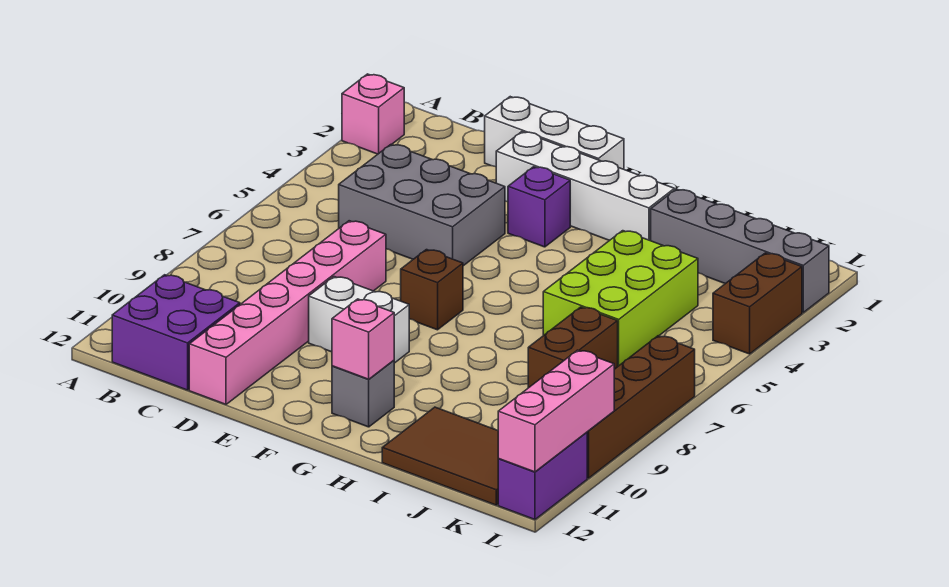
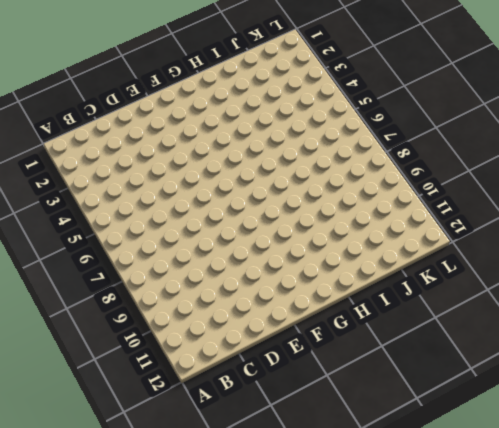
none -> pink 1x1 brick [342,74,404,154]
none -> purple 2x2 brick [112,275,240,390]
none -> grey 2x3 brick [339,144,505,266]

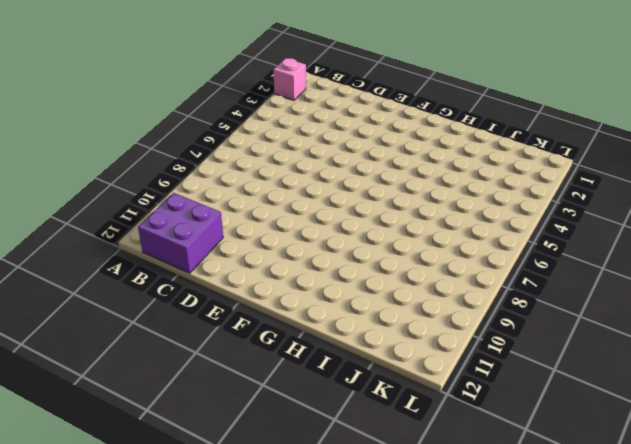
none -> grey 2x3 brick [339,144,505,266]
none -> white 1x3 brick [485,97,624,169]
none -> pink 1x6 brick [189,221,386,404]

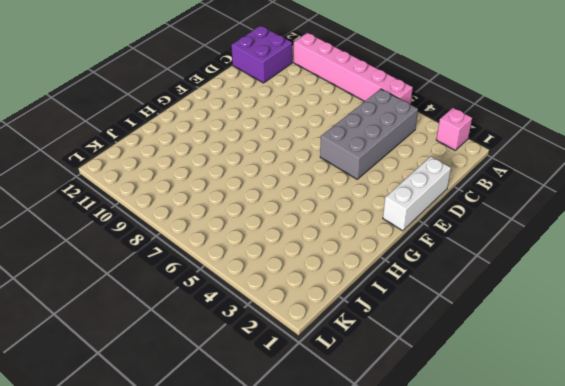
pink 1x6 brick [294,33,413,104] -> pink 1x6 brick moved to [189,221,386,404]
grey 2x4 brick [320,89,418,179] -> grey 2x3 brick [339,144,505,266]
none -> white 1x4 brick [496,132,674,241]
none -> white 1x2 brick [309,277,409,363]
none -> purple 1x1 brick [508,167,570,247]

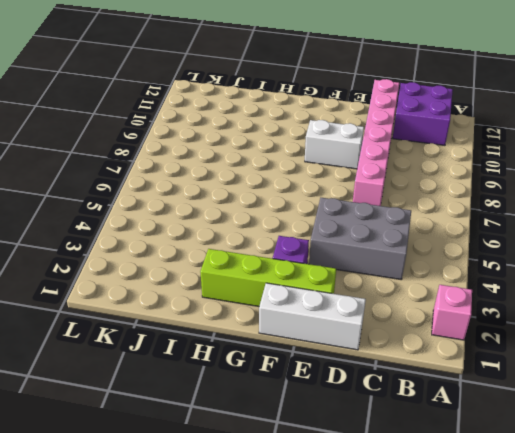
lime 1x4 brick [200,249,336,306] -> white 1x4 brick [496,132,674,241]
none -> brown 1x1 brick [401,250,463,330]
none -> grey 1x1 brick [332,360,394,427]
none -> grey 1x4 brick [651,189,829,312]

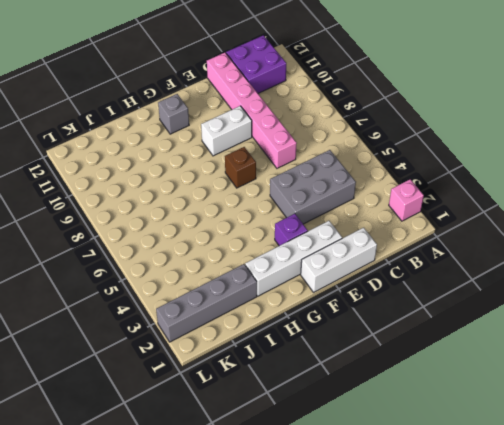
none -> lime 2x3 brick [543,231,698,366]
none -> brown 2x3 tile [382,407,499,505]
none -> brown 1x2 brick [528,307,618,388]

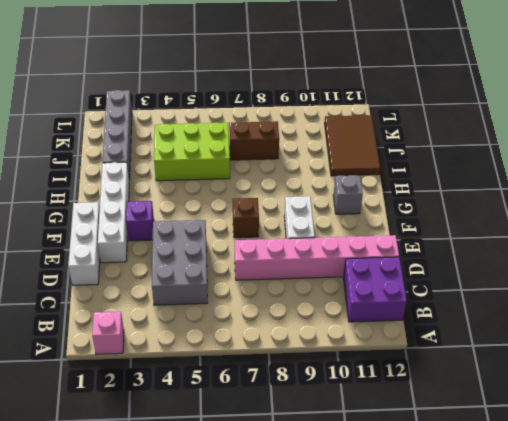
none -> brown 1x2 brick [713,253,802,354]
none -> brown 1x4 brick [587,336,695,478]
none -> purple 1x2 brick [498,432,587,520]

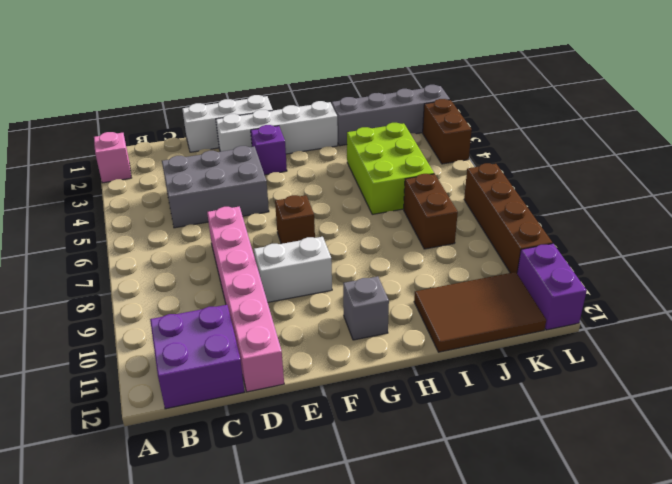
none -> pink 1x1 brick [332,299,394,379]
none -> pink 1x3 brick [498,350,614,472]

